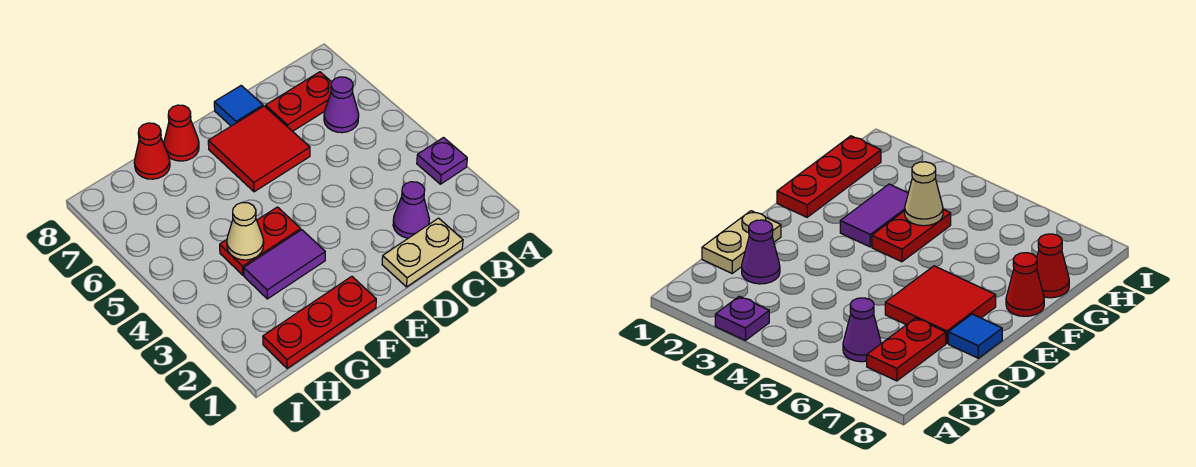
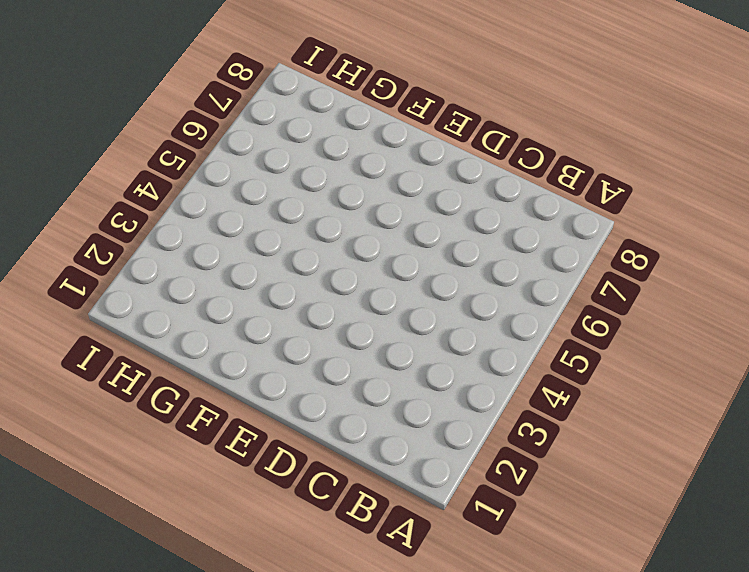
none -> purple 1x1 plate [417,138,467,184]
none -> purple 1x1 cone [324,77,359,133]
none -> red 1x2 plate [266,72,332,131]

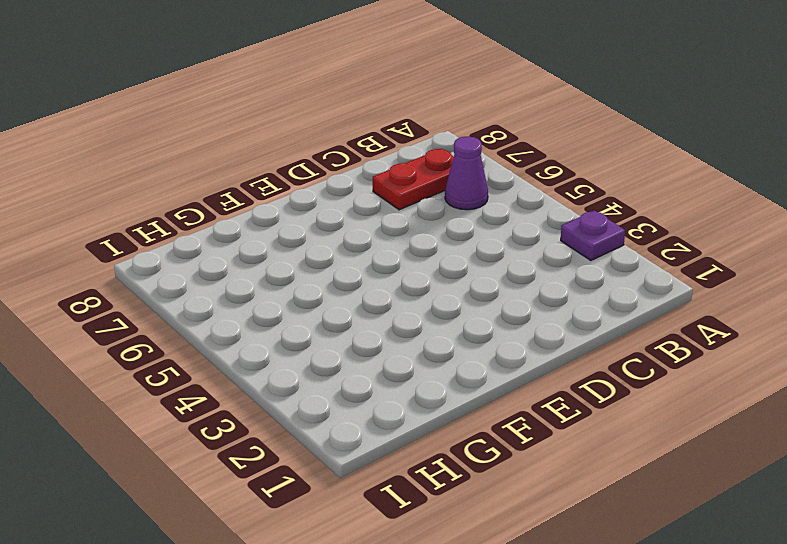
none -> tan 1x2 plate [382,218,463,287]
none -> purple 1x1 cone [393,182,429,238]
none -> red 2x2 tile [208,106,310,192]

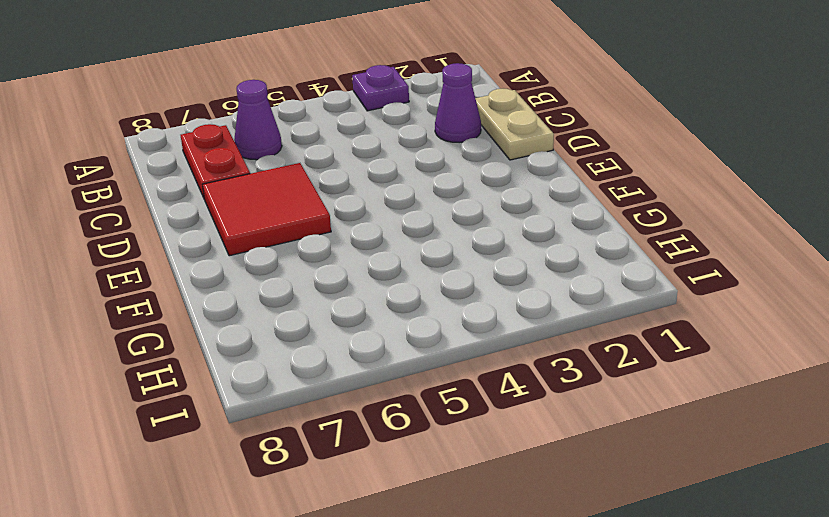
none -> blue 1x1 tile [214,86,263,126]
none -> red 1x3 plate [263,276,376,368]
none -> purple 1x2 tile [244,230,325,299]

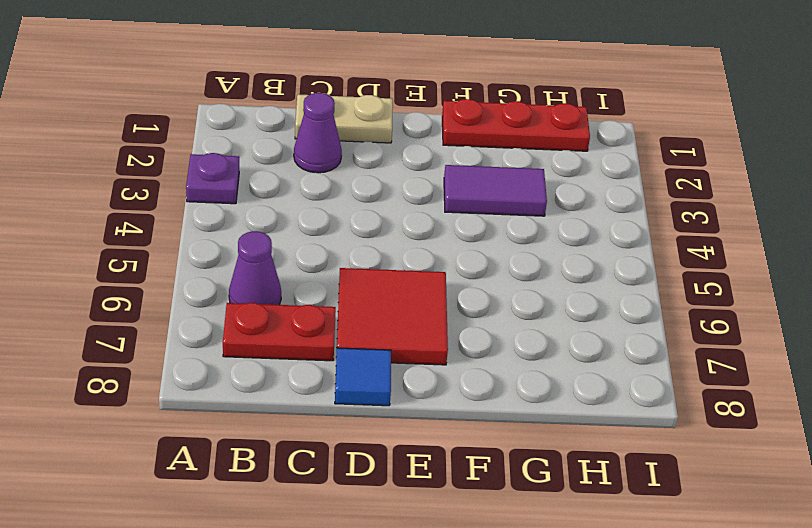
none -> red 1x2 plate [220,207,301,275]
none -> red 1x1 cone [164,105,199,161]
none -> red 1x1 cone [134,123,170,179]

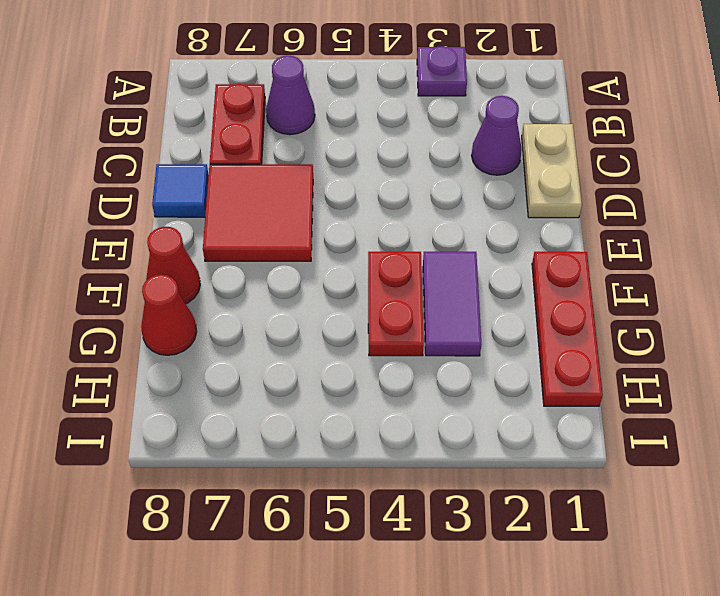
none -> tan 1x1 cone [227,202,264,260]

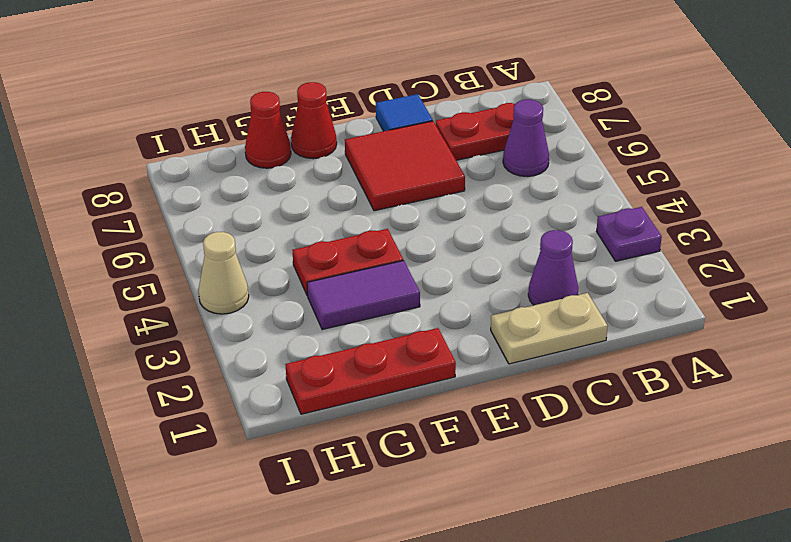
tan 1x1 cone [198,232,249,314] -> tan 1x1 cone moved to [227,202,264,260]

